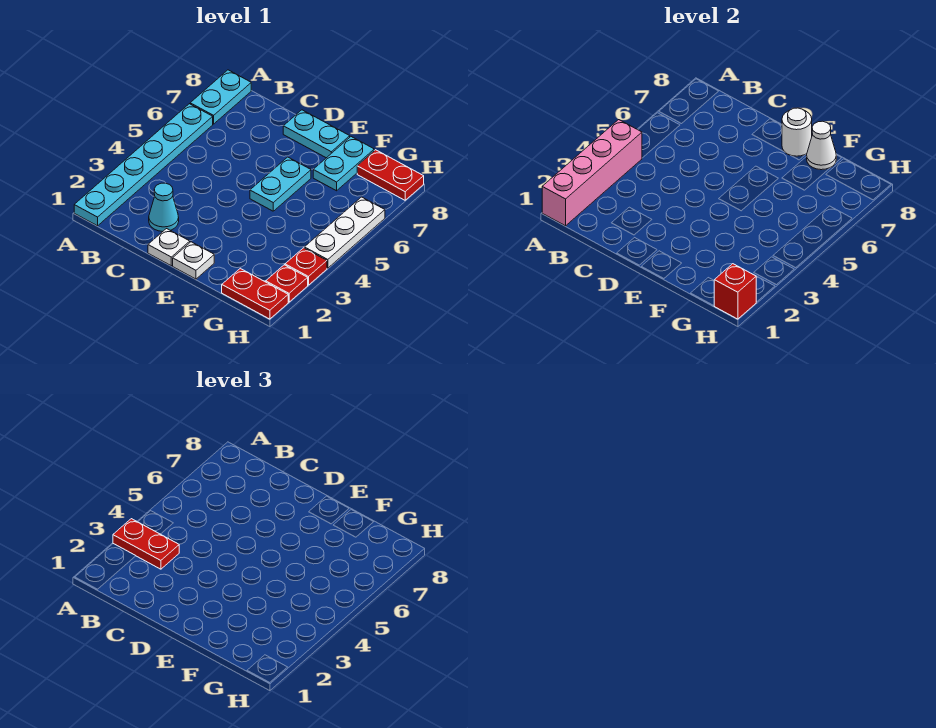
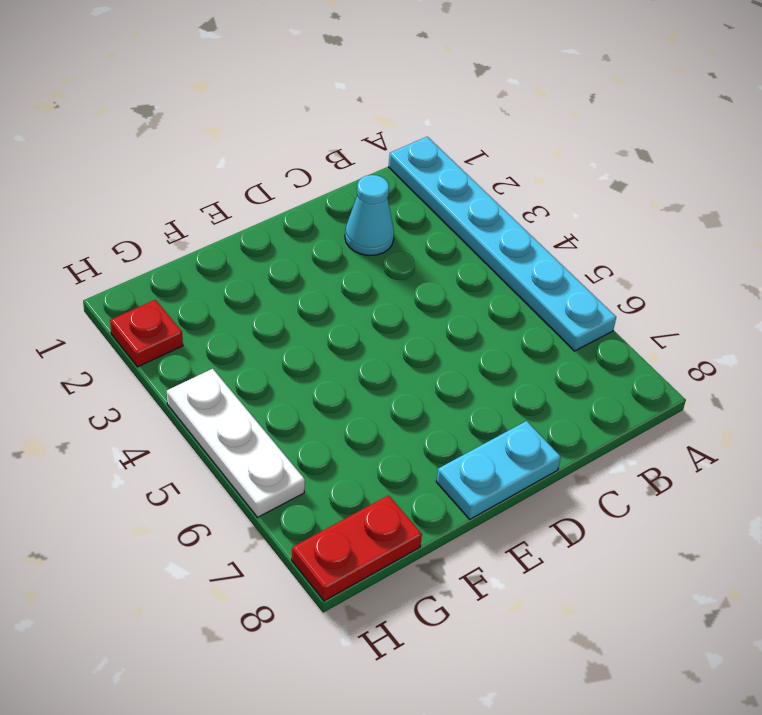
none -> cyan 1x2 plate [190,70,251,124]
none -> white 1x1 plate [148,229,190,266]
none -> white 1x1 plate [173,242,214,279]

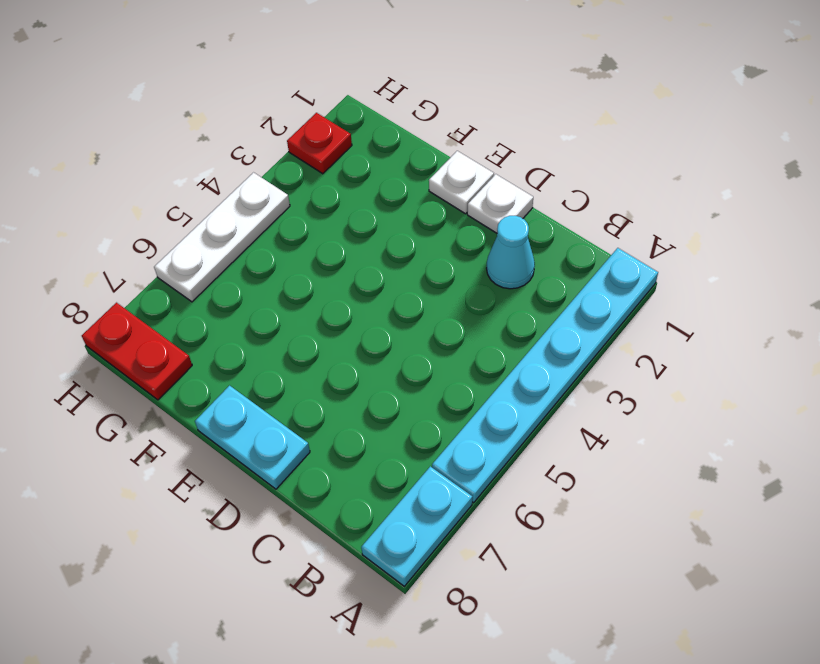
none -> cyan 1x2 plate [250,157,311,211]
none -> cyan 1x2 plate [313,137,374,191]
none -> red 1x2 plate [222,268,288,319]

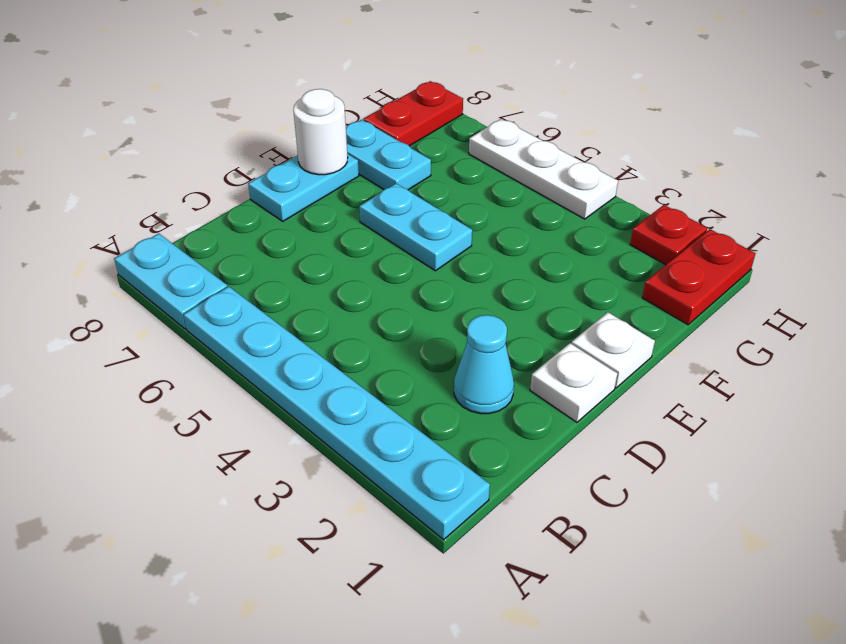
none -> red 1x1 plate [285,248,327,285]
none -> pink 1x4 brick [542,120,642,226]
none -> white 1x1 cone [807,121,836,170]

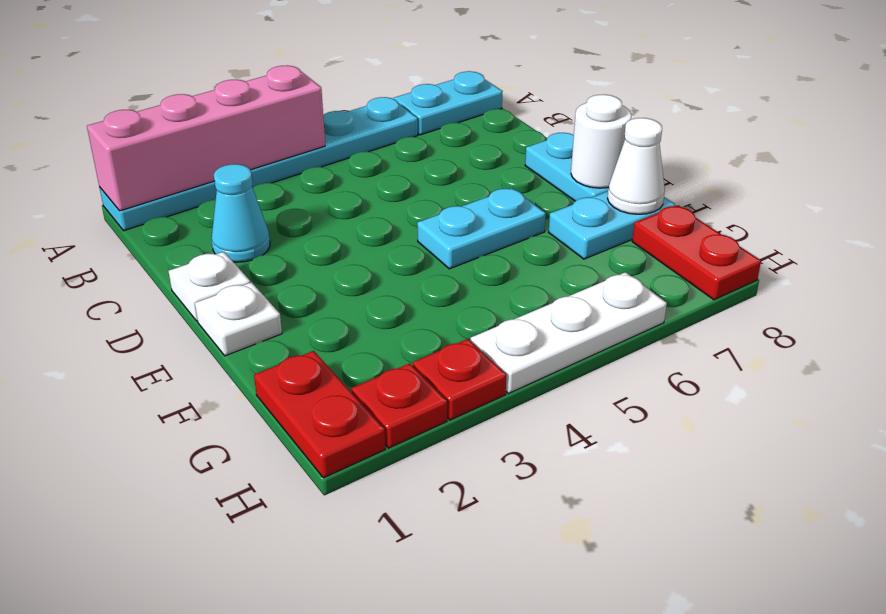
none -> red 1x1 brick [714,264,757,319]
none -> red 1x2 plate [113,519,179,569]

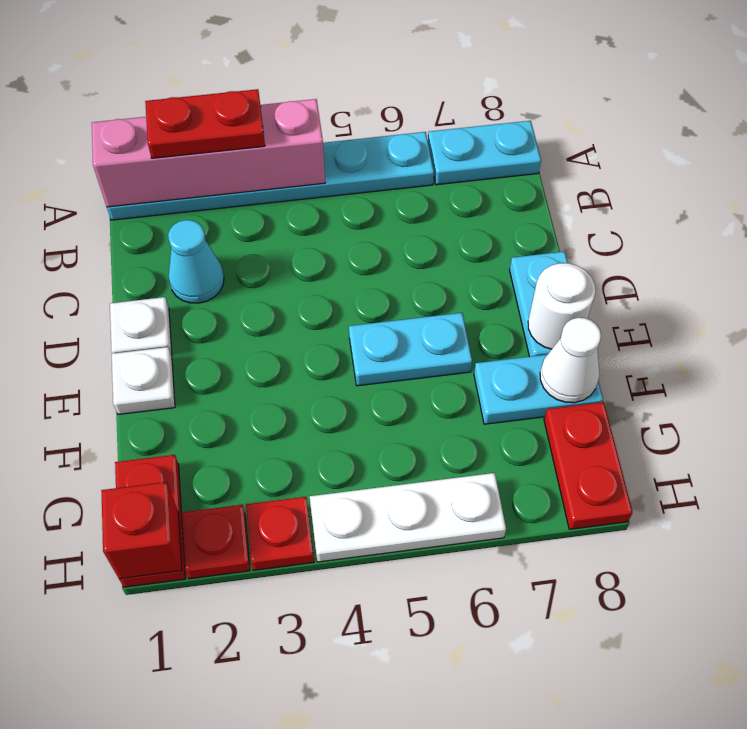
red 1x2 plate [145,89,265,158] -> red 1x2 plate turned to [113,519,179,569]

